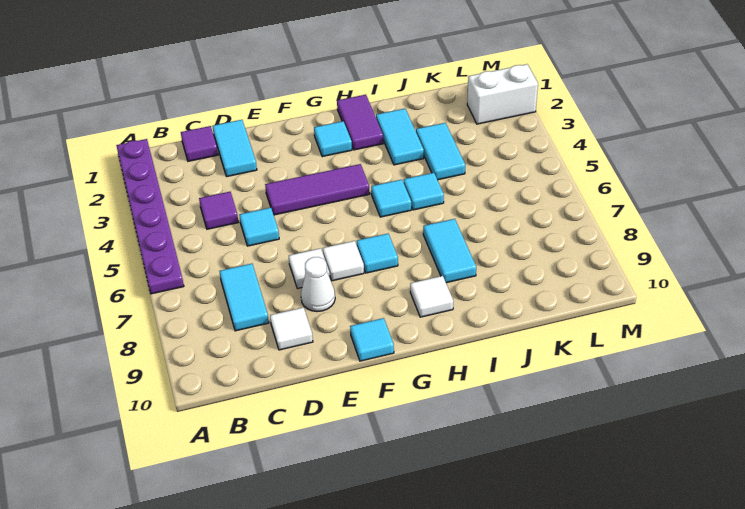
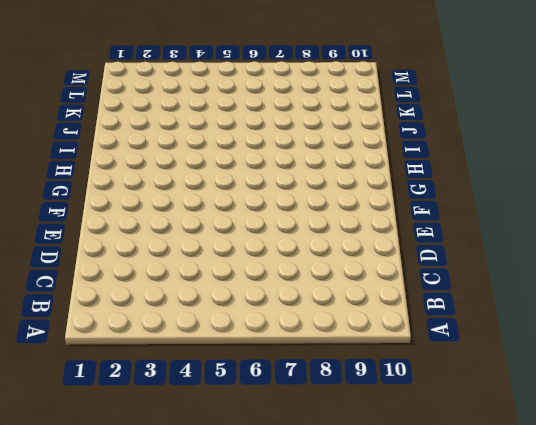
none -> purple 1x6 plate [116,139,184,294]
none -> purple 1x1 tile [181,126,218,161]
none -> purple 1x1 tile [199,192,238,229]

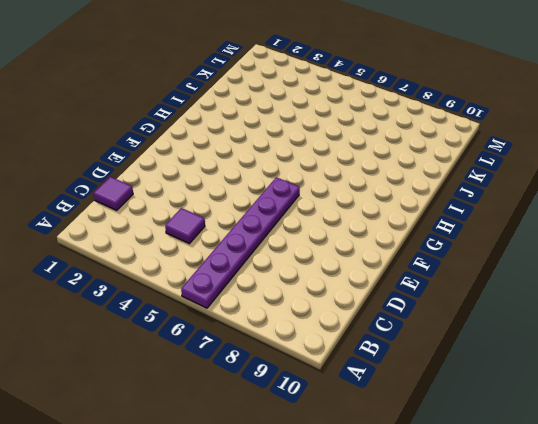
purple 1x6 plate [181,177,300,308] -> purple 1x6 plate turned to [116,139,184,294]
none -> cyan 1x2 tile [219,264,269,331]
none -> cyan 1x2 tile [212,120,257,177]
none -> cyan 1x1 tile [239,208,279,246]

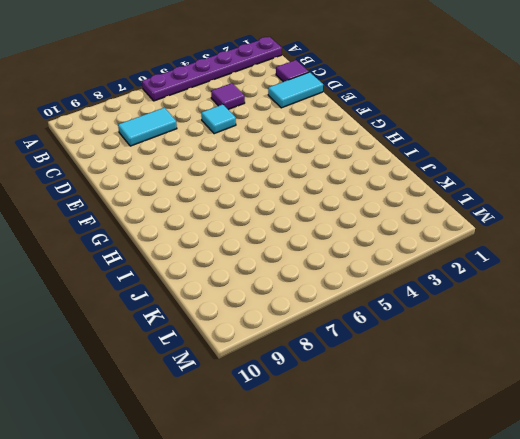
none -> white 1x1 tile [270,308,313,350]
none -> purple 1x3 tile [265,164,370,215]
none -> white 1x1 tile [289,248,330,289]

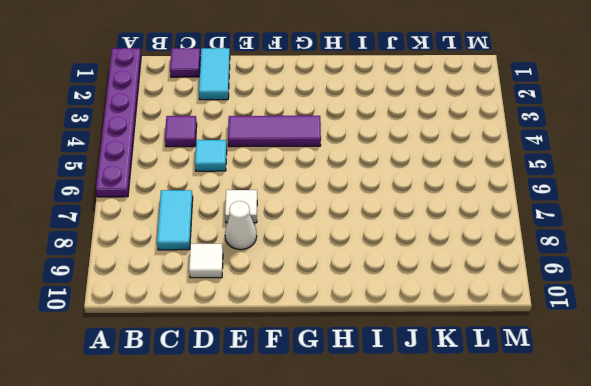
none -> white 1x1 tile [323,241,364,281]
none -> cyan 1x1 tile [350,318,394,361]
none -> cyan 1x1 tile [314,121,352,157]

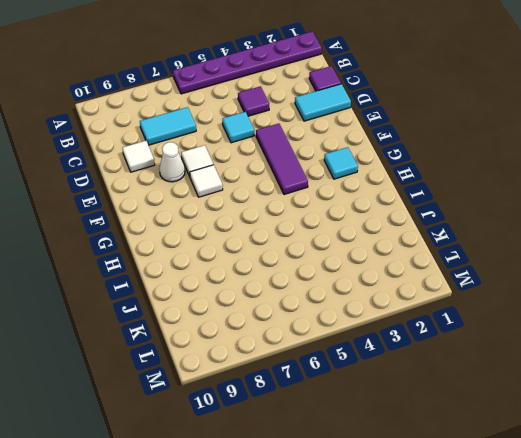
none -> cyan 1x1 tile [350,318,394,361]
none -> cyan 1x1 tile [357,234,398,273]
none -> purple 1x2 tile [337,95,383,150]

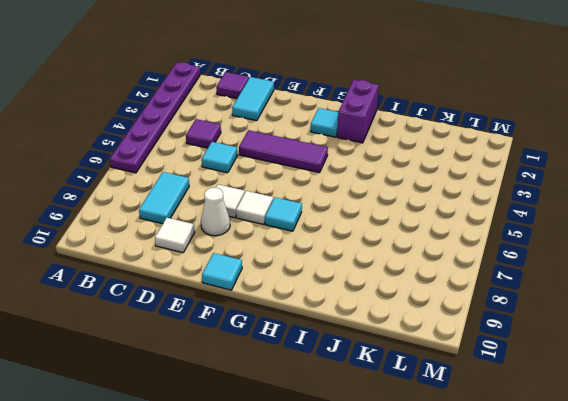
purple 1x2 brick [337,80,379,143] -> purple 1x2 tile [337,95,383,150]
none -> cyan 1x1 tile [371,180,411,217]
none -> white 1x1 tile [410,276,453,317]
none -> cyan 1x2 tile [376,109,424,165]

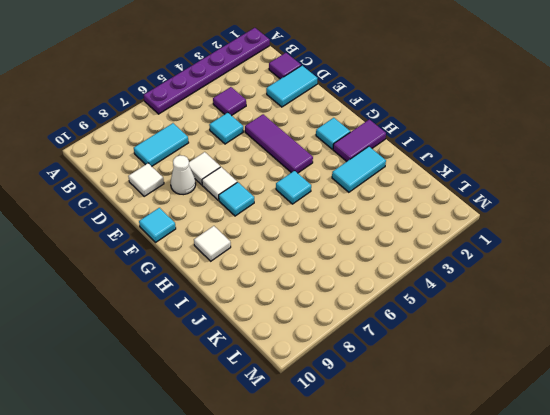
none -> cyan 1x1 tile [404,173,444,210]
none -> cyan 1x2 tile [423,219,476,283]
none -> cyan 1x2 tile [416,123,465,180]

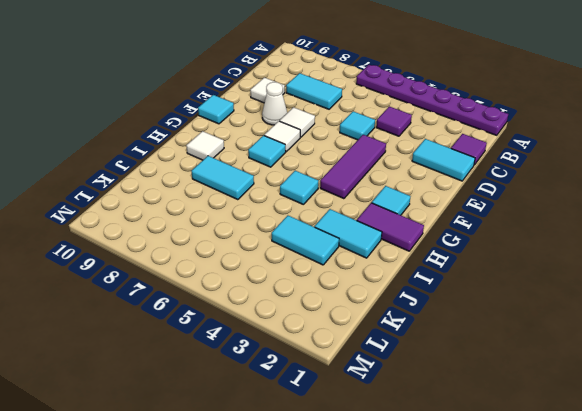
none -> cyan 1x1 tile [404,173,444,210]
none -> white 1x2 brick [467,64,538,124]

